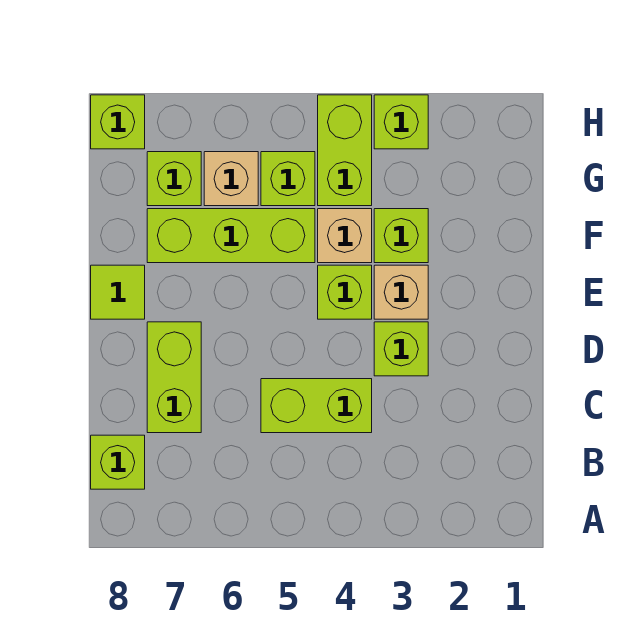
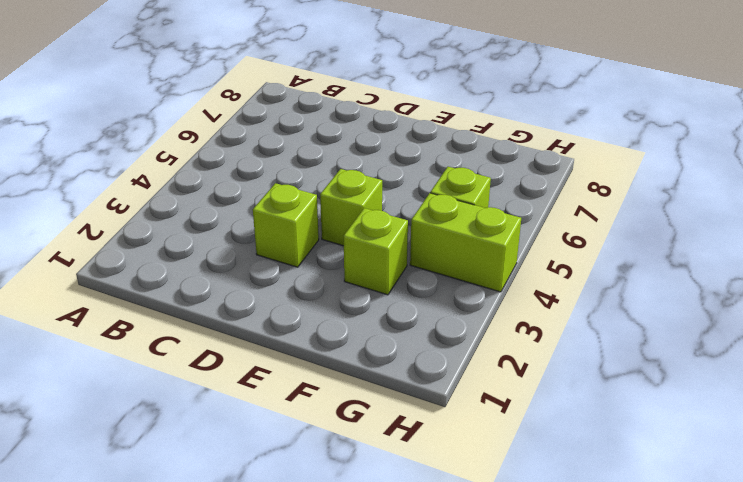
none -> lime 1x1 brick [91,435,145,489]
none -> lime 1x2 brick [261,379,372,433]
none -> lime 1x2 brick [147,322,201,433]

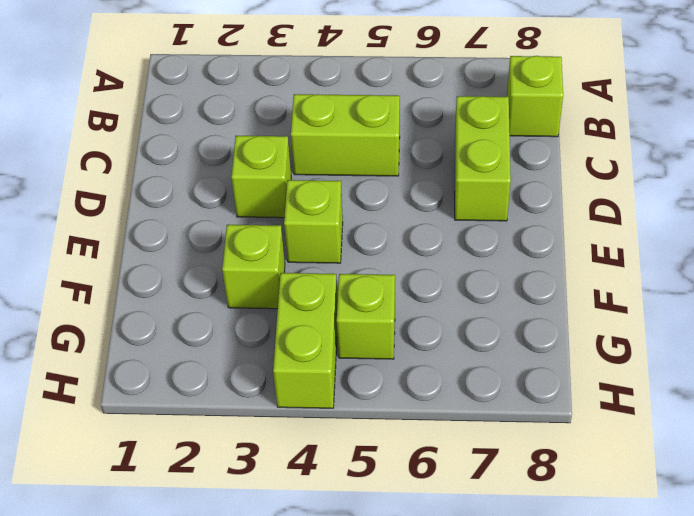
none -> tan 1x1 brick [374,265,428,319]
none -> lime 1x1 tile [91,265,145,319]
none -> tan 1x1 brick [318,209,372,263]

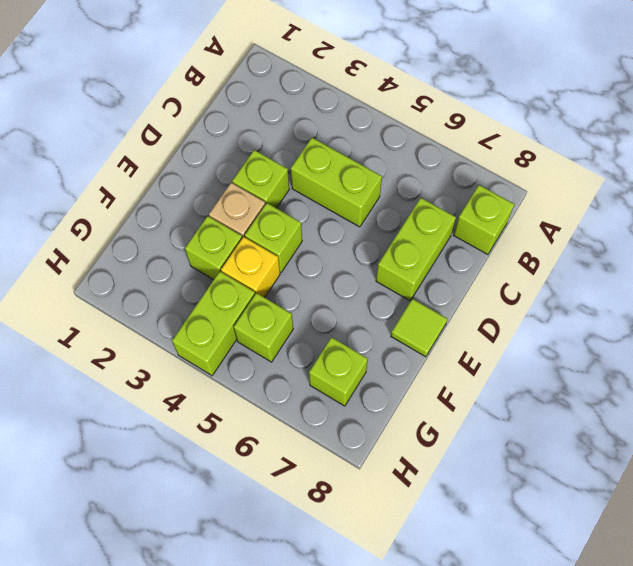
yellow 1x1 brick [221,237,280,298] -> tan 1x1 brick [318,209,372,263]
none -> lime 1x3 brick [147,209,315,263]
none -> tan 1x1 brick [204,152,258,206]
none -> lime 1x1 brick [374,95,428,149]

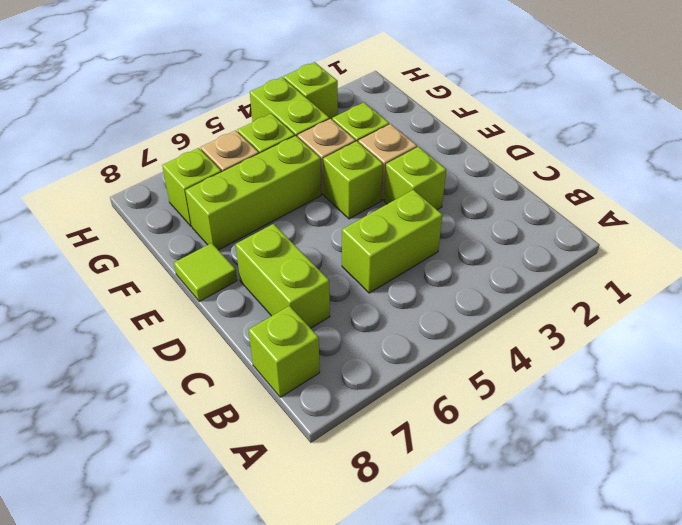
none -> lime 1x1 brick [91,95,145,149]

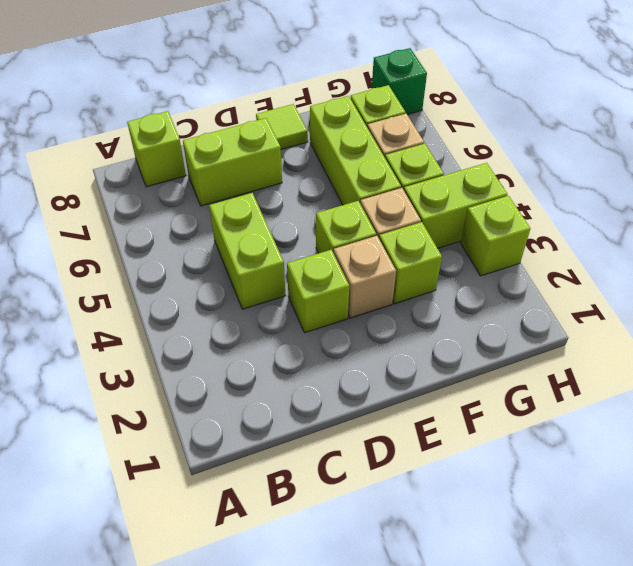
green 1x1 brick [372,48,427,115] -> lime 1x1 brick [91,95,145,149]

